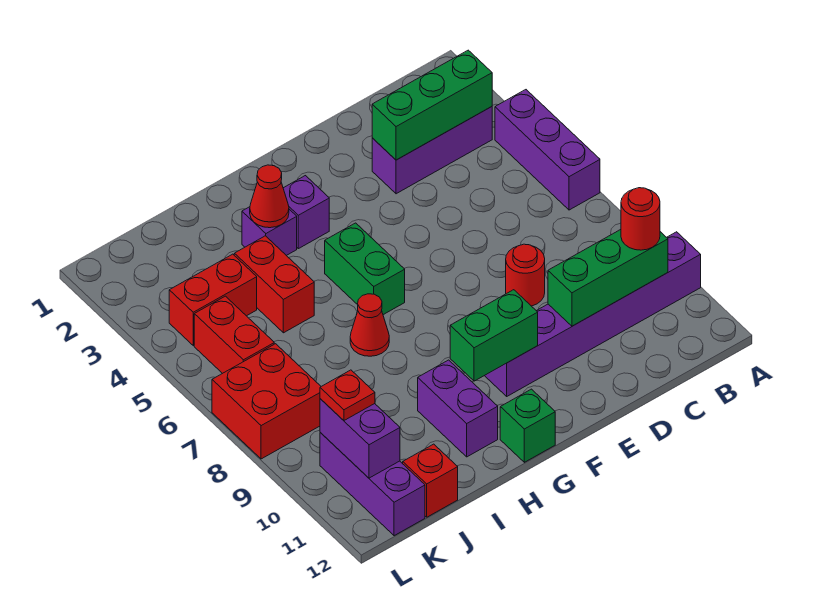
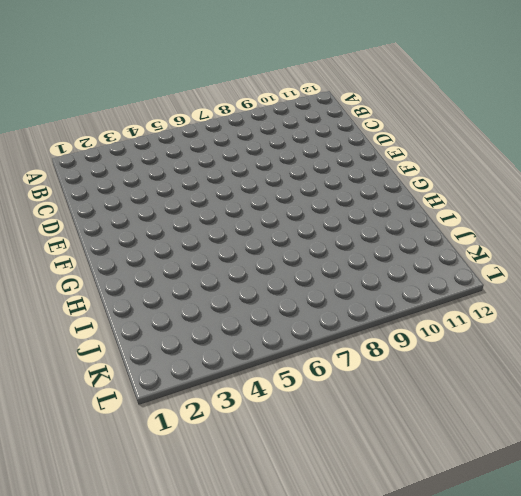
none -> purple 1x3 brick [495,90,600,210]
none -> purple 1x6 brick [485,232,701,396]
none -> purple 1x3 brick [372,107,492,194]

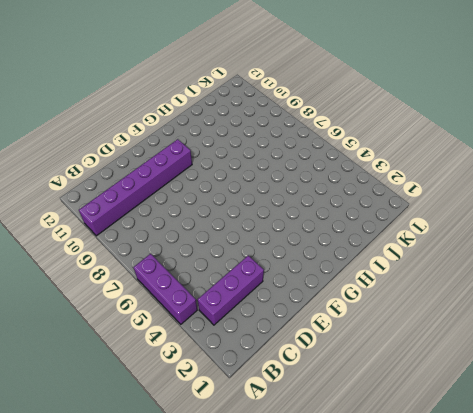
none -> red 1x1 round brick [506,244,545,306]
none -> purple 1x1 brick [283,176,329,249]
none -> green 1x2 brick [325,223,405,315]

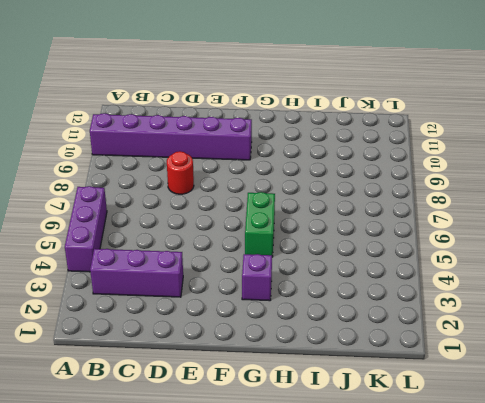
none -> green 1x1 brick [500,389,555,462]
none -> purple 1x1 brick [242,207,297,256]
none -> red 1x1 cone [350,294,389,356]

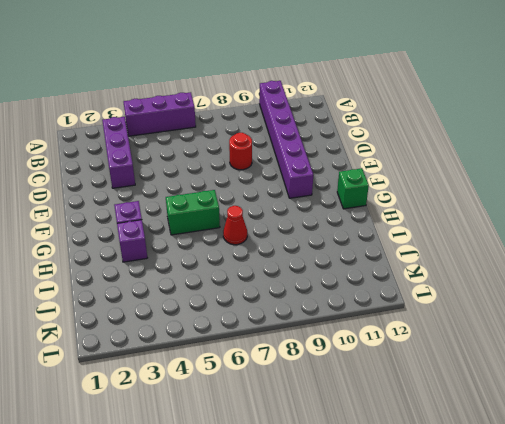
none -> purple 1x2 brick [418,360,498,457]
none -> red 1x2 brick [234,236,314,333]
none -> red 1x2 brick [169,254,257,346]

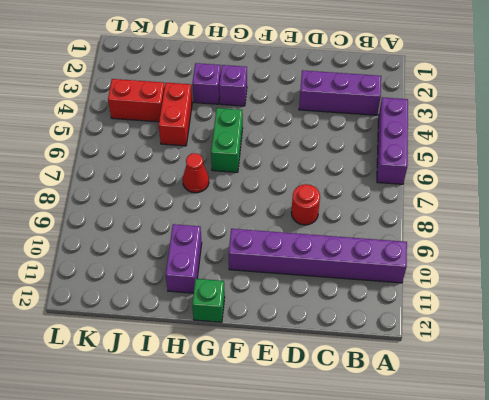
none -> red 1x1 brick [403,444,458,517]
none -> red 1x2 brick [194,296,274,374]
none -> red 2x2 brick [212,344,321,459]

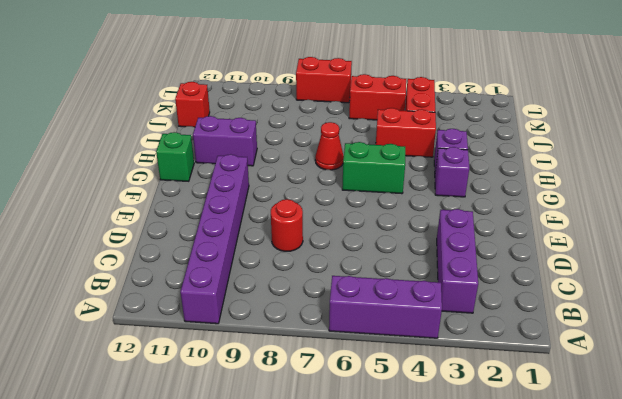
red 1x2 brick [296,57,352,103] -> red 2x2 brick [212,344,321,459]
none -> purple 1x3 brick [320,433,425,536]
none -> green 1x3 brick [372,50,492,160]
none -> green 1x3 brick [548,230,668,326]

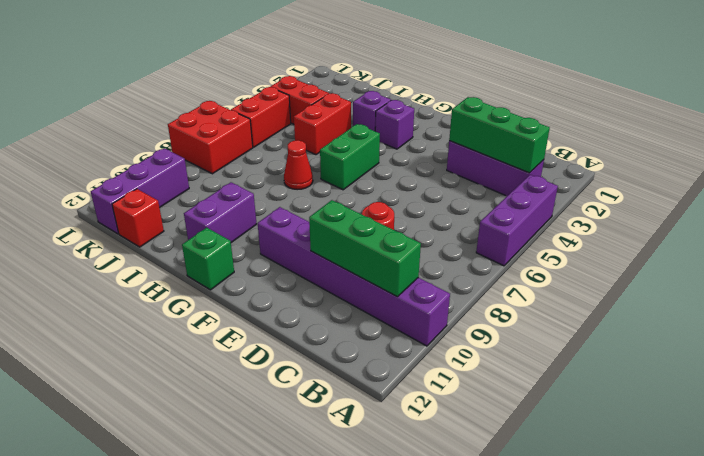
none -> green 1x2 brick [450,290,538,381]
none -> red 1x1 cone [250,165,289,228]
none -> purple 1x2 brick [320,399,400,478]

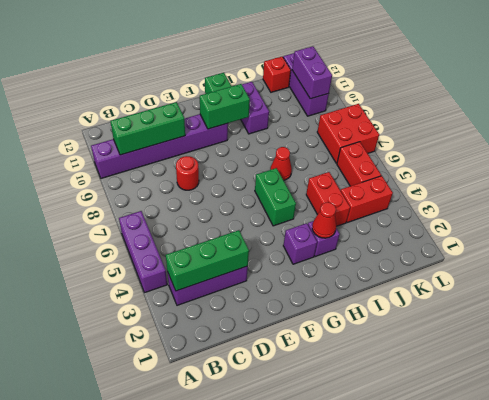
none -> red 1x1 round brick [621,188,660,250]
none -> red 1x1 plate [320,370,375,420]

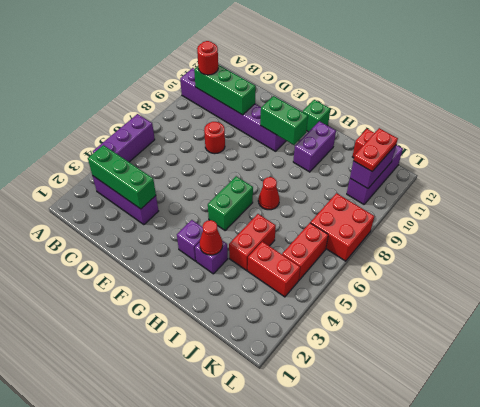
red 1x2 plate [353,128,398,171] -> red 1x1 plate [320,370,375,420]

